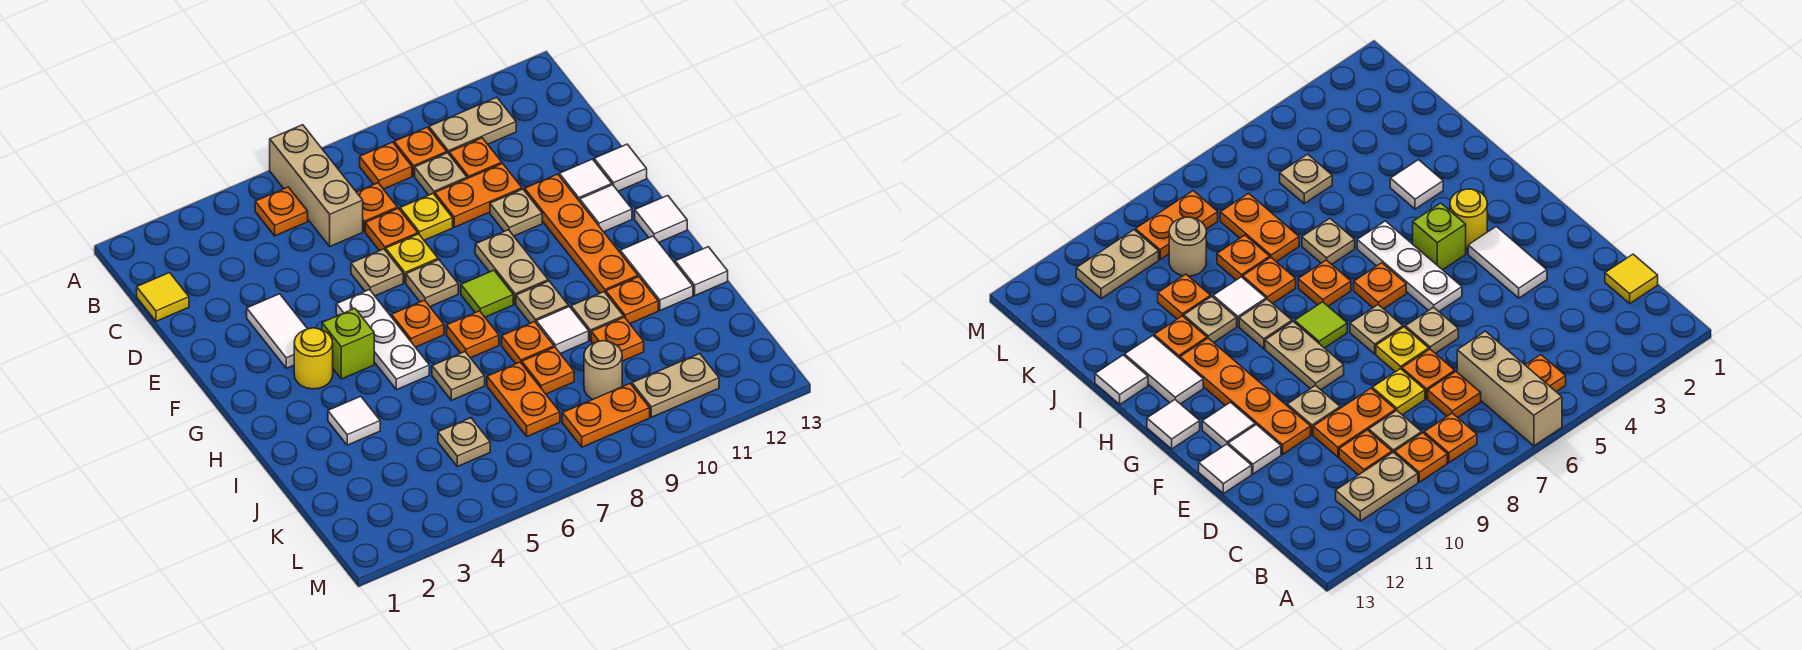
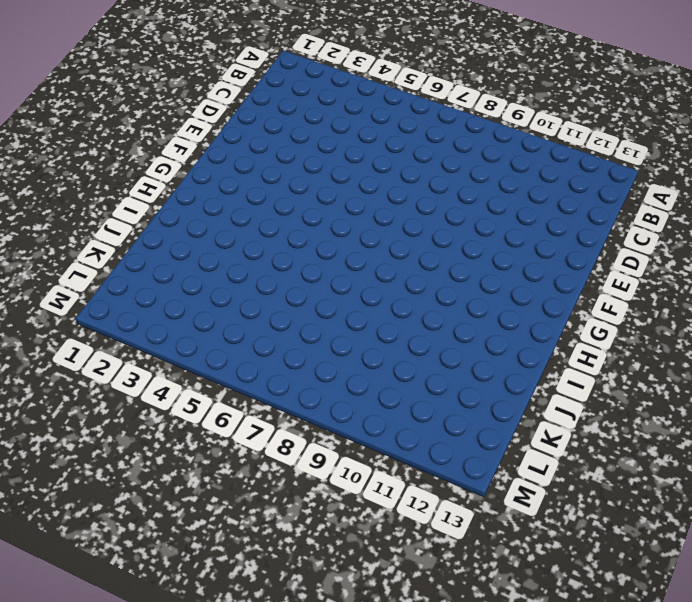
none -> tan 1x3 brick [270,125,363,246]
none -> orange 1x1 plate [255,187,308,236]
none -> orange 1x1 plate [360,142,412,189]
none -> orange 1x1 plate [394,127,447,176]

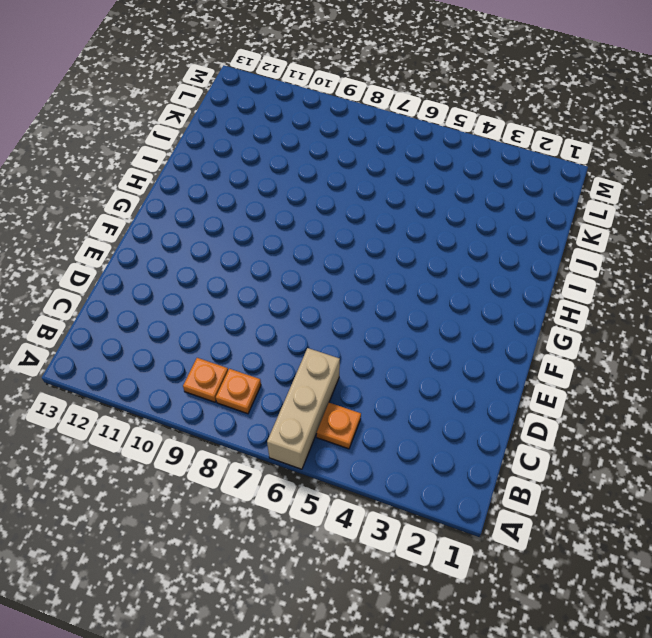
none -> tan 1x2 plate [429,97,516,154]
none -> yellow 1x1 tile [137,273,189,321]
none -> orange 1x1 plate [357,183,398,232]
none -> tan 1x1 plate [415,153,467,195]

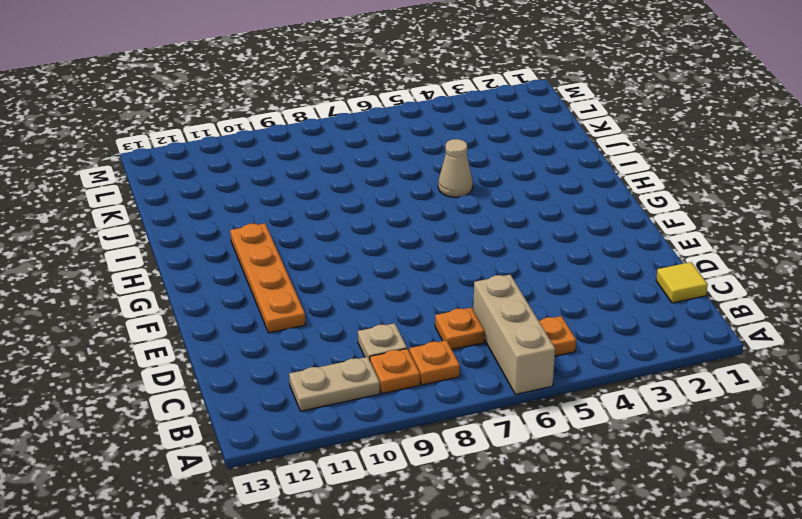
tan 1x1 cone [438,139,473,197] -> none
none -> orange 1x1 plate [449,138,502,179]
none -> orange 1x1 plate [365,208,418,251]
none -> yellow 1x1 plate [400,194,453,240]
none -> orange 1x2 plate [435,163,522,227]

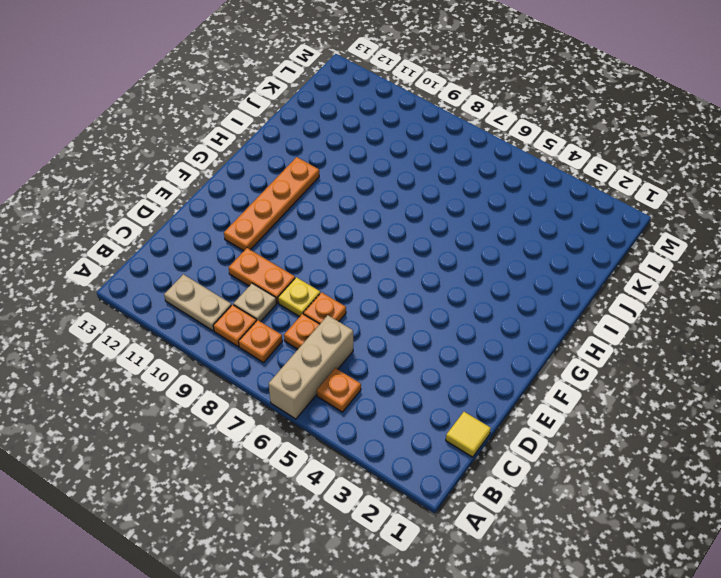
none -> orange 1x1 plate [449,138,502,179]
none -> white 1x2 tile [247,294,307,368]
none -> tan 1x1 plate [351,249,403,296]
none -> yellow 1x1 plate [386,234,438,283]

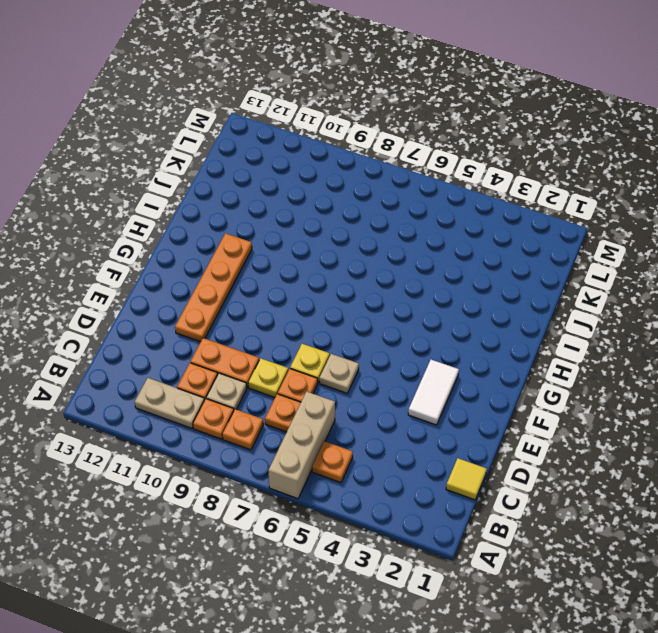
none -> tan 1x1 plate [490,189,542,236]
none -> white 1x1 tile [559,159,612,201]
none -> white 1x1 tile [594,144,647,191]
none -> white 1x3 plate [336,290,429,390]

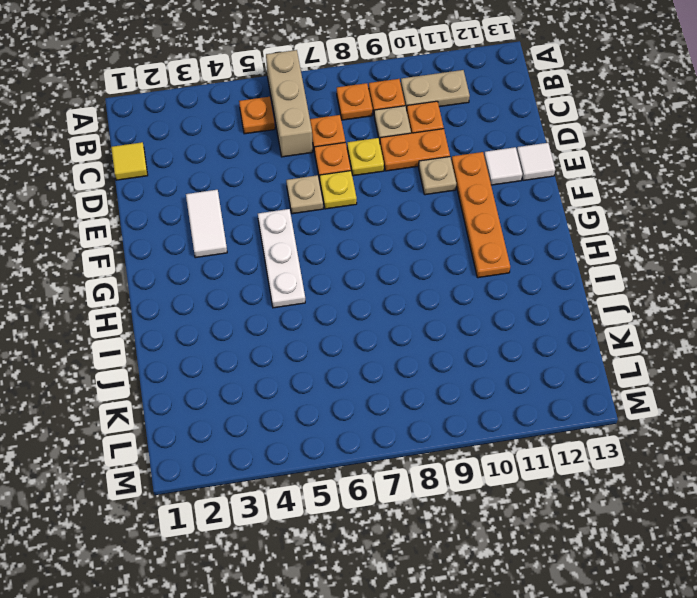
none -> tan 1x1 plate [406,260,458,306]
none -> tan 1x2 plate [475,230,548,304]
none -> white 1x1 tile [580,185,632,232]
none -> yellow 1x1 round brick [294,328,333,389]

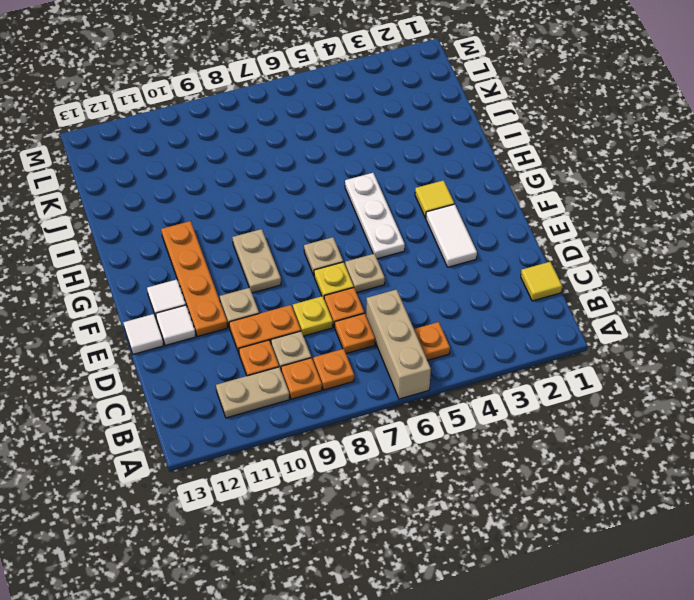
yellow 1x1 tile [415,180,454,218] -> yellow 1x1 round brick [294,328,333,389]
none -> lime 1x1 brick [322,309,374,379]
none -> orange 1x1 plate [392,300,444,347]
none -> lime 1x1 tile [461,270,513,317]
none -> white 1x1 tile [635,196,687,242]

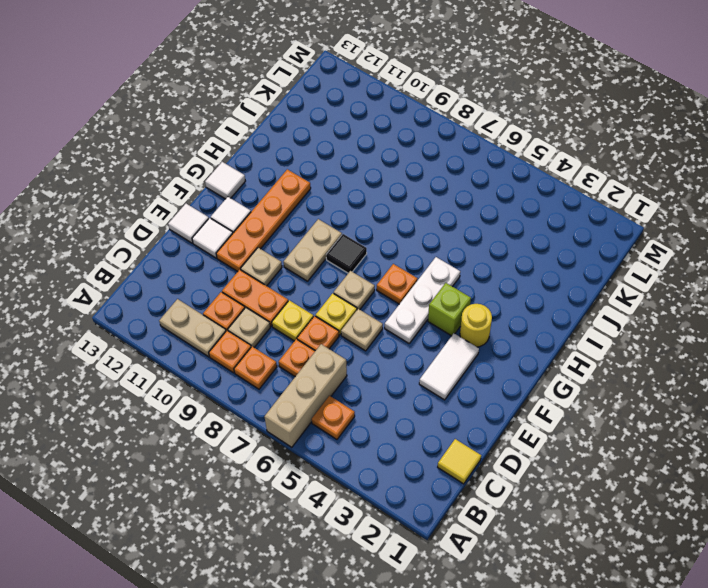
black 1x1 tile [326,234,367,273] -> lime 1x1 tile [461,270,513,317]
none -> orange 1x1 plate [447,311,499,358]
none -> tan 1x1 plate [516,281,568,323]
none -> white 1x2 tile [620,236,693,311]
none -> white 1x1 tile [328,396,380,445]

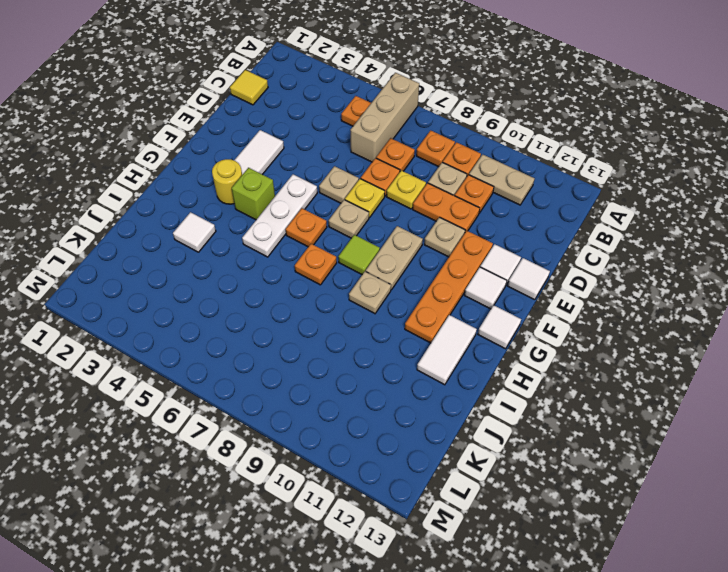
none -> tan 1x1 plate [432,352,485,400]
none -> orange 1x1 plate [502,322,554,364]
none -> white 1x1 tile [536,307,589,354]
none -> tan 1x1 plate [571,292,624,340]

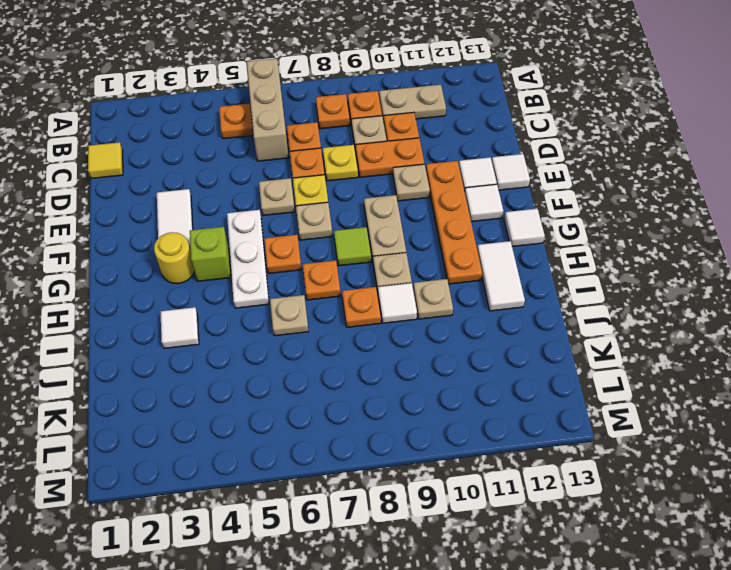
none -> orange 1x1 plate [606,277,658,323]
none -> white 1x1 tile [675,247,728,295]
none -> orange 1x2 plate [487,362,560,436]
none -> orange 1x1 plate [522,347,574,394]

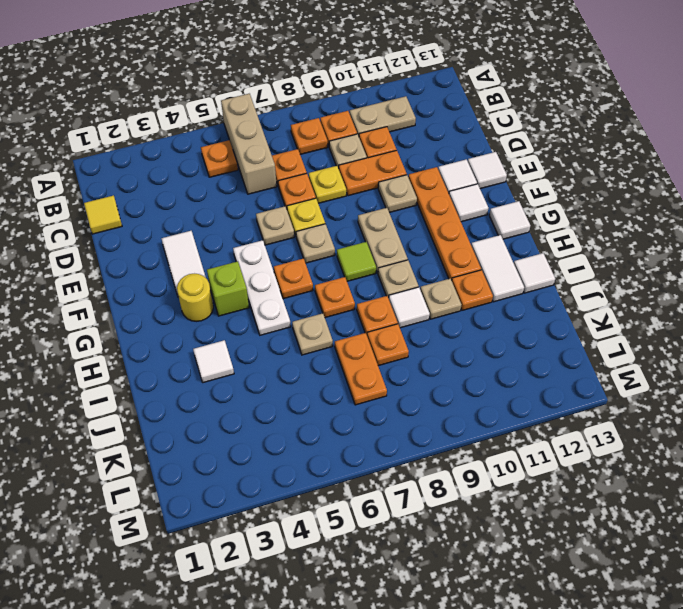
none -> orange 1x1 plate [591,317,644,361]
none -> tan 1x1 plate [438,418,490,466]
none -> tan 1x1 round brick [584,341,622,399]
none -> orange 1x2 plate [562,384,650,447]

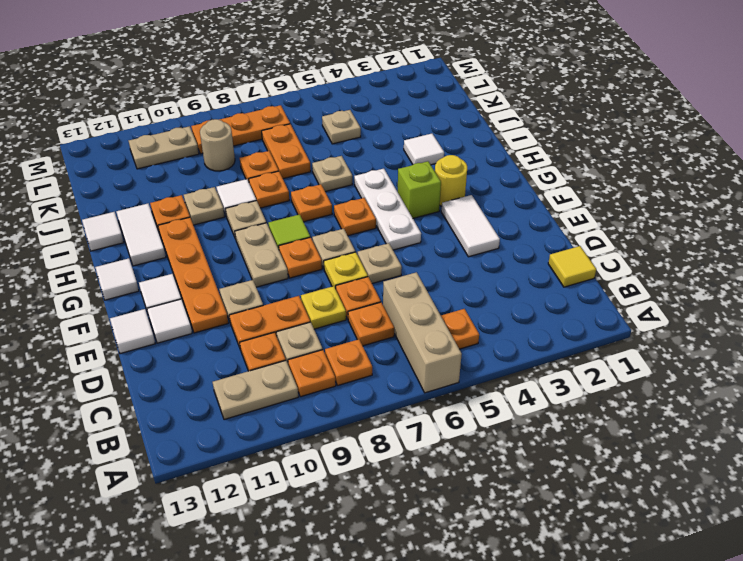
orange 1x1 plate [279,237,322,278] -> orange 1x1 plate moved to [591,317,644,361]
orange 1x3 plate [191,105,290,154] -> orange 1x2 plate [562,384,650,447]

